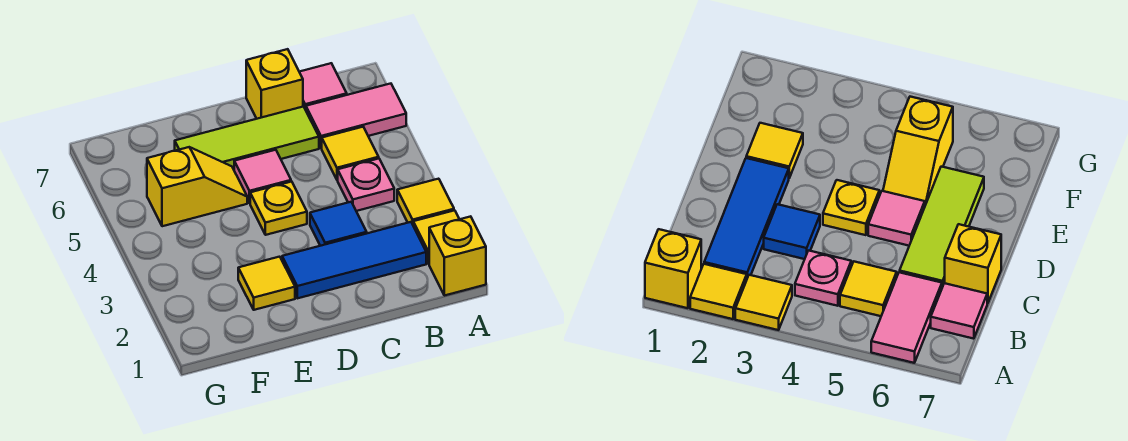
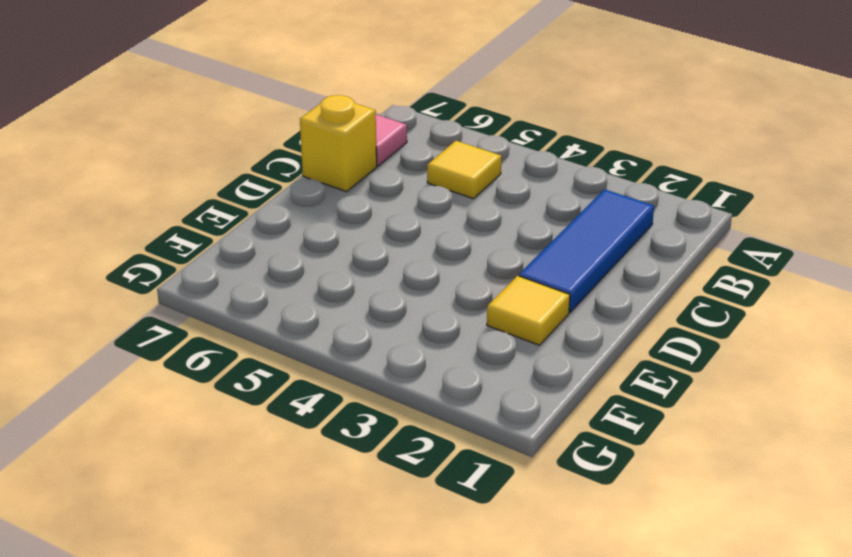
none -> yellow 1x1 brick [429,216,486,296]
none -> yellow 1x1 tile [413,210,459,264]
none -> yellow 1x1 tile [397,179,454,224]

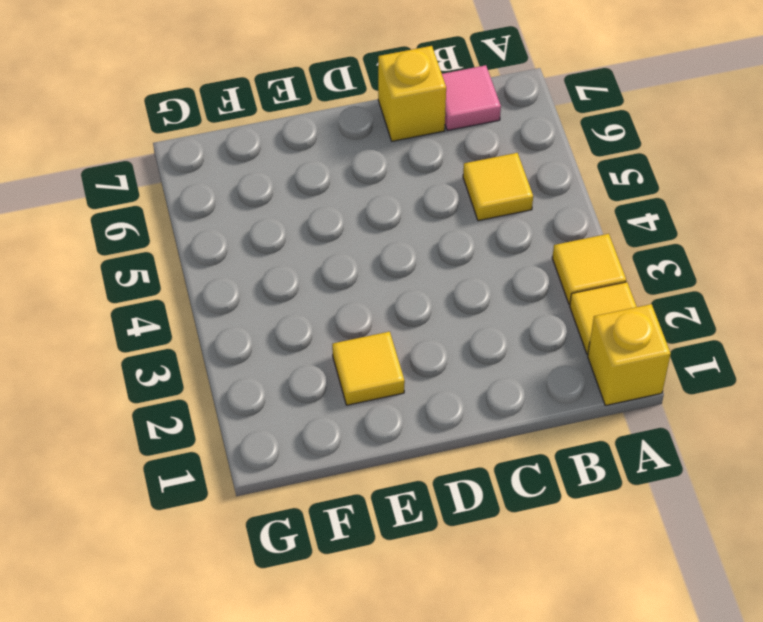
none -> pink 1x2 tile [306,84,406,148]
none -> blue 1x3 tile [282,222,426,298]
none -> pink 1x1 plate [338,159,394,211]

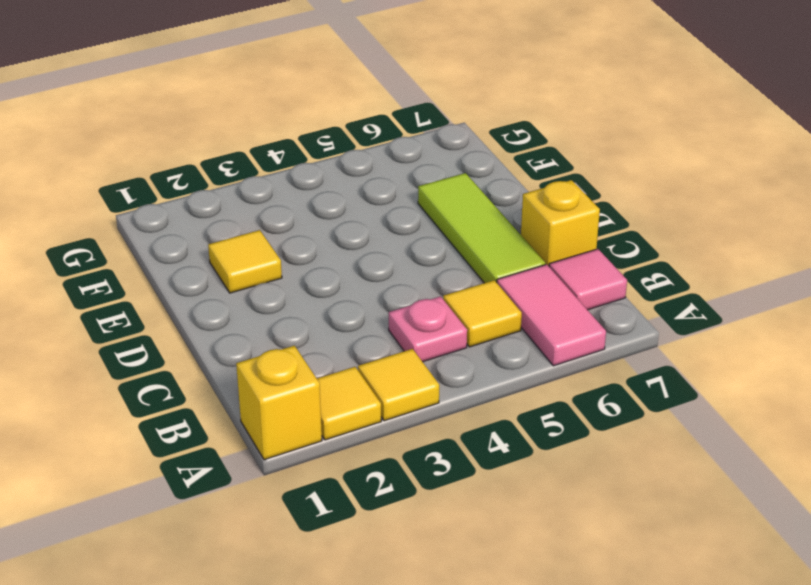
none -> blue 1x3 tile [282,222,426,298]
none -> blue 1x1 tile [310,202,367,246]
none -> yellow 1x1 plate [250,182,307,235]

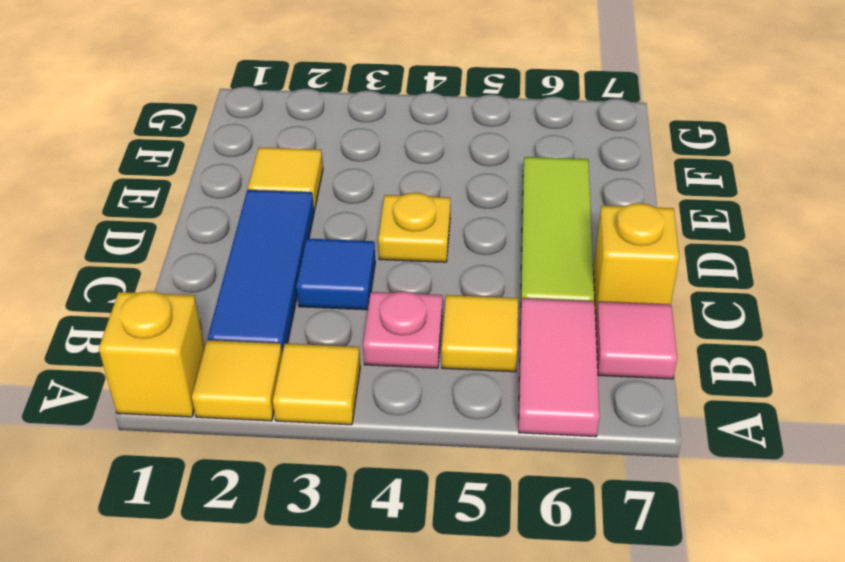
none -> pink 1x1 tile [234,150,291,203]
none -> yellow 1x2 slope [147,147,247,226]

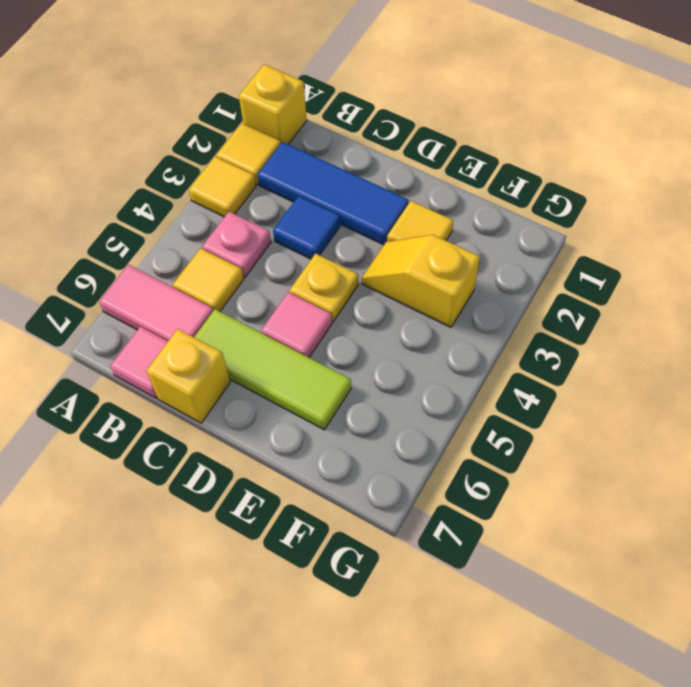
yellow 1x2 slope [362,235,480,327] -> yellow 1x2 slope moved to [147,147,247,226]

